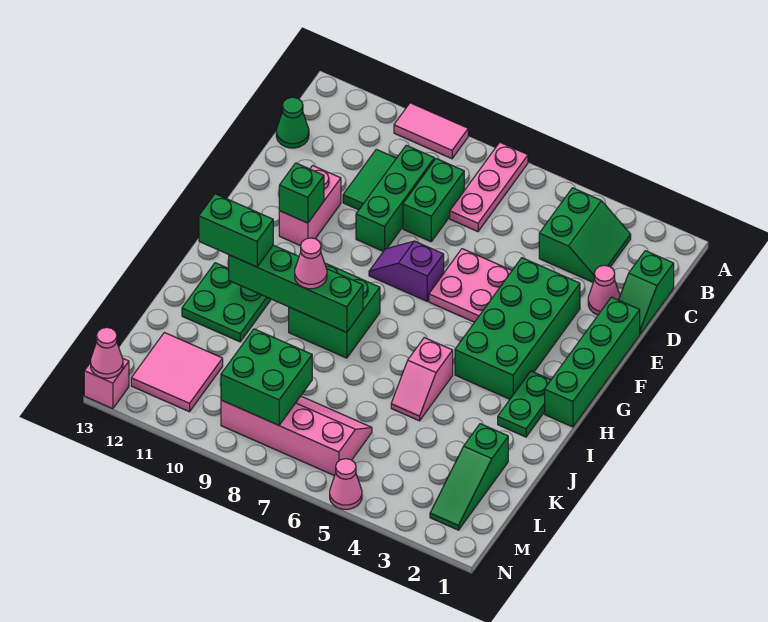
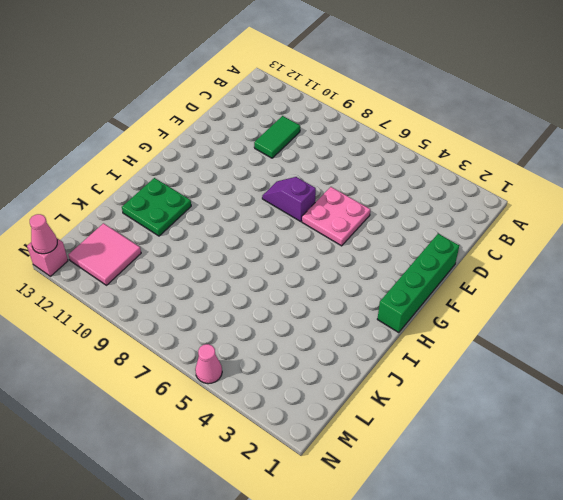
none -> pink 1x3 plate [450,142,528,231]
none -> pink 1x2 tile [394,103,468,159]
none -> green 2x2 slope [539,188,631,282]

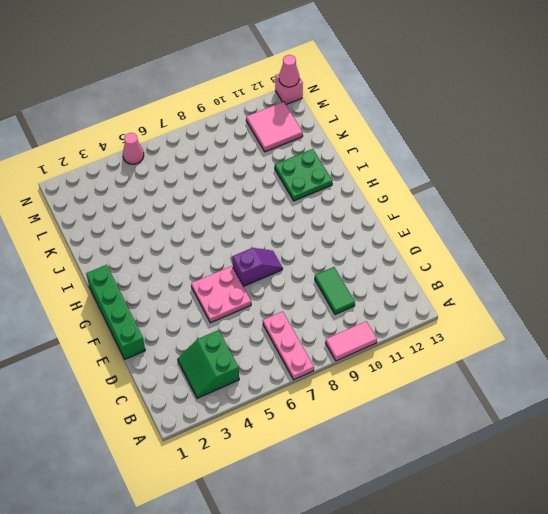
none -> green 1x2 slope [619,251,674,334]
none -> green 1x2 brick [403,159,464,242]
none -> green 1x3 brick [356,145,434,251]

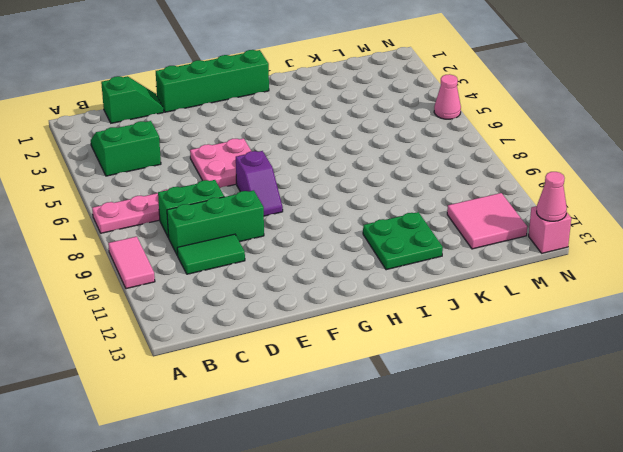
none -> green 1x1 cone [276,97,309,148]
none -> pink 1x1 cone [588,265,620,315]
none -> green 2x4 brick [455,258,580,399]

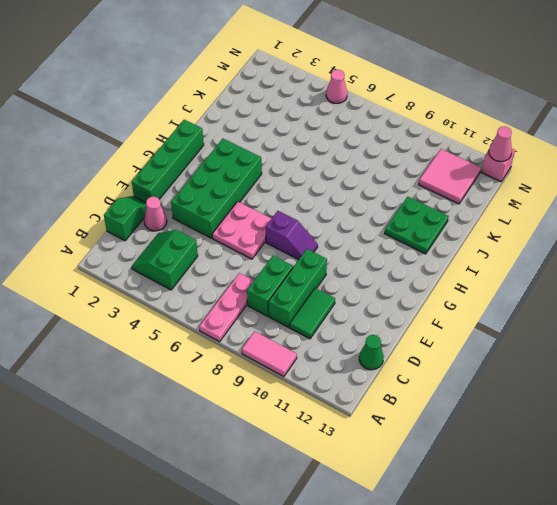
none -> pink 1x2 brick [279,166,341,246]
none -> green 1x2 plate [498,371,551,437]
none -> green 2x2 brick [289,263,380,358]

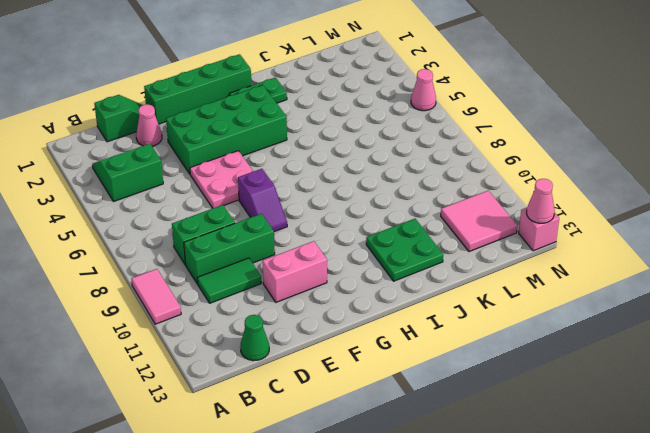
none -> pink 1x3 plate [450,142,528,231]
none -> green 2x2 brick [289,263,380,358]
none -> pink 1x2 slope [391,338,453,421]

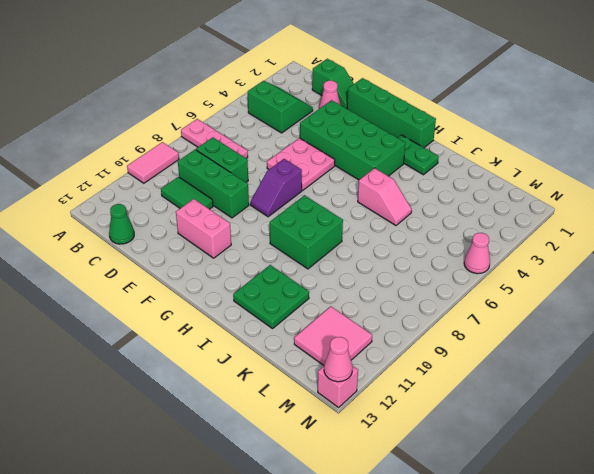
none -> green 1x3 slope [430,424,508,530]
none -> pink 2x4 slope [221,396,372,476]
none -> green 1x1 brick [279,163,324,223]

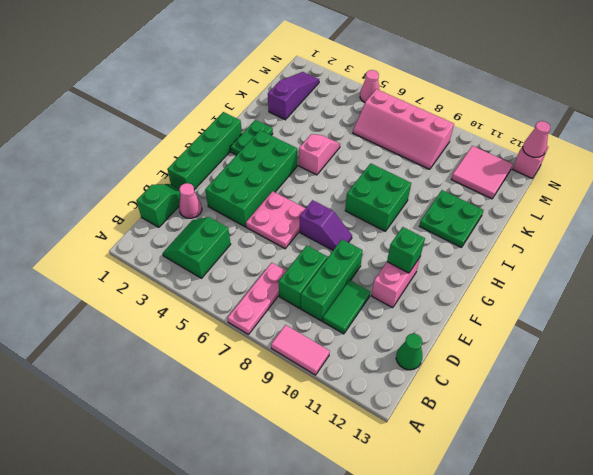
purple 1x3 slope [268,72,319,120] -> green 1x3 slope [430,424,508,530]
none -> green 1x4 brick [229,245,363,332]
none -> green 2x2 brick [221,329,312,425]
none -> pink 1x1 cone [295,238,327,289]

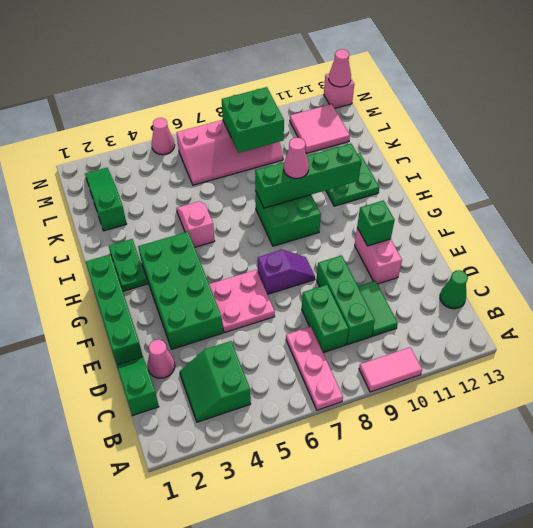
none -> green 1x2 brick [199,194,273,267]

